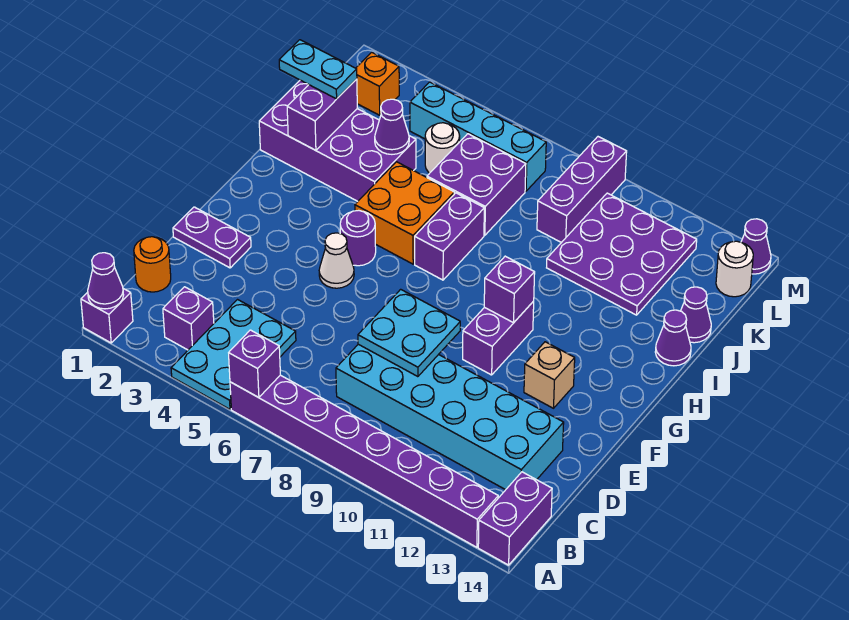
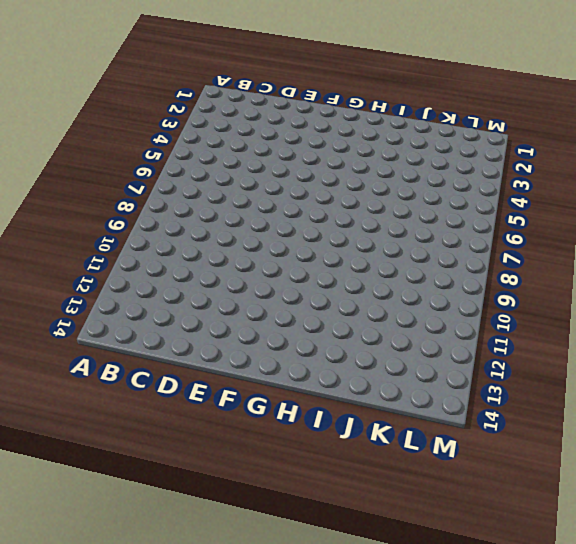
none -> purple 1x1 brick [81,289,133,343]
none -> cyan 2x3 plate [171,300,296,409]
none -> purple 1x8 brick [230,375,498,547]
none -> purple 1x2 brick [478,472,552,565]

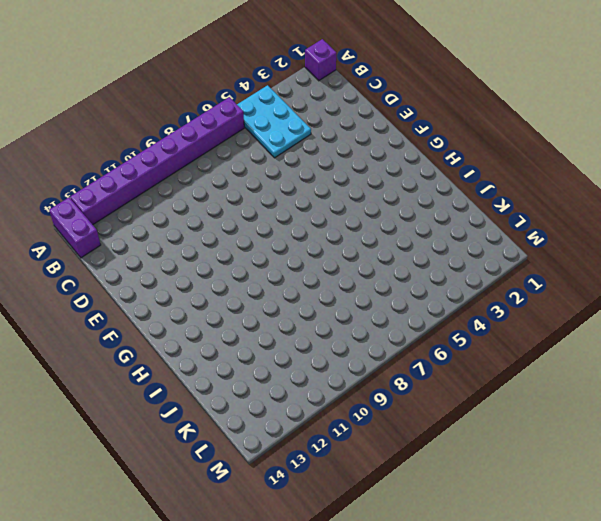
none -> purple 1x1 brick [163,287,214,350]
none -> orange 1x1 round brick [134,237,171,292]
none -> cyan 2x6 brick [336,344,564,490]
none -> purple 1x2 plate [173,207,251,268]

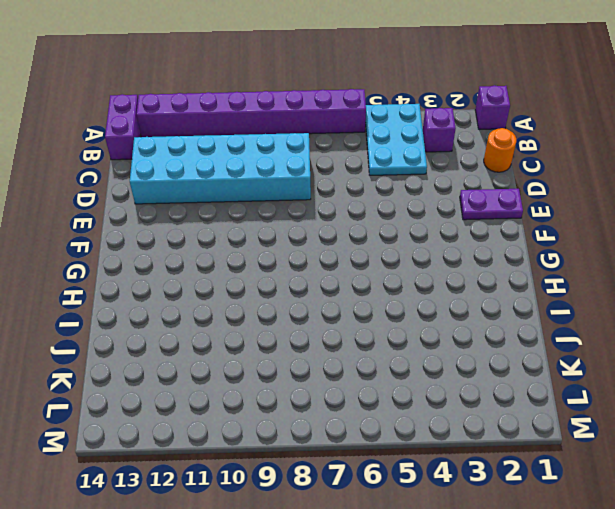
none -> white 1x1 cone [319,233,354,288]
none -> purple 1x2 brick [463,301,534,375]
none -> tan 1x1 brick [524,342,575,408]
none -> purple 1x1 round brick [340,210,376,266]

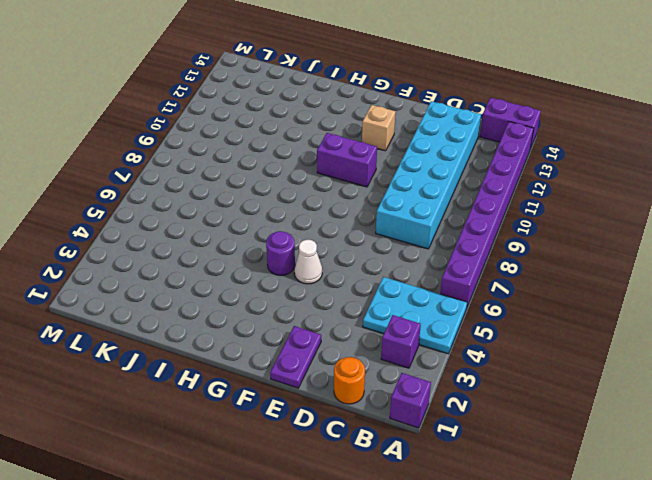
none -> orange 2x2 brick [355,162,454,264]
none -> purple 1x2 brick [415,193,484,280]
none -> purple 2x4 brick [259,80,416,201]
none -> purple 1x1 cone [655,310,691,366]

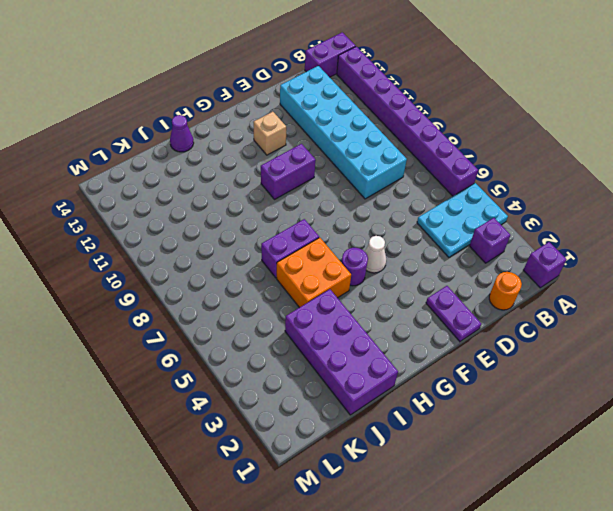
none -> purple 2x2 brick [427,134,526,235]
none -> purple 3x3 plate [547,193,697,315]
none -> purple 1x1 cone [681,287,711,343]
none -> white 1x1 round brick [425,123,460,173]

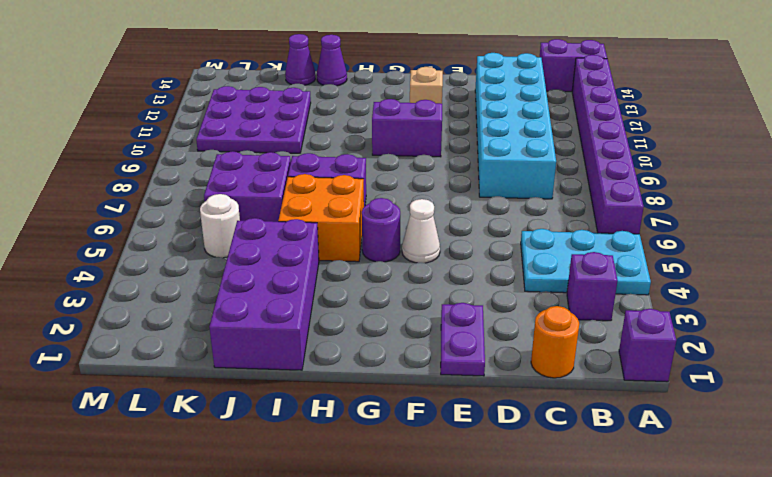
none -> purple 1x3 brick [537,137,627,243]
none -> orange 1x1 brick [356,52,399,115]
none -> cyan 1x4 brick [410,82,546,191]
none -> white 1x1 round brick [716,241,753,297]

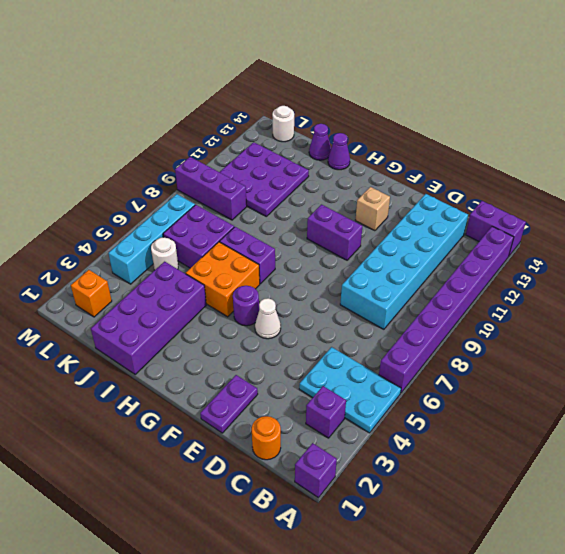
none -> purple 1x1 cone [741,219,771,274]
none -> purple 1x1 cone [88,253,123,309]
none -> purple 1x1 brick [229,330,280,398]
none -> cyan 2x2 plate [358,289,460,377]

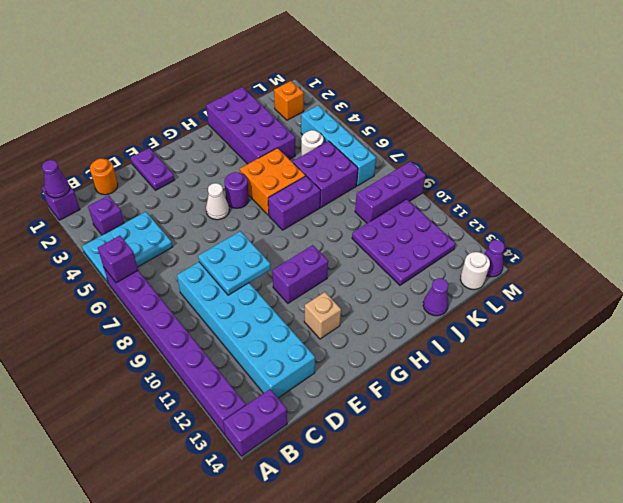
none -> purple 1x1 cone [655,310,691,366]
none -> purple 1x1 brick [484,256,535,323]
none -> purple 1x2 brick [287,79,357,150]
none -> purple 1x1 cone [375,99,409,154]

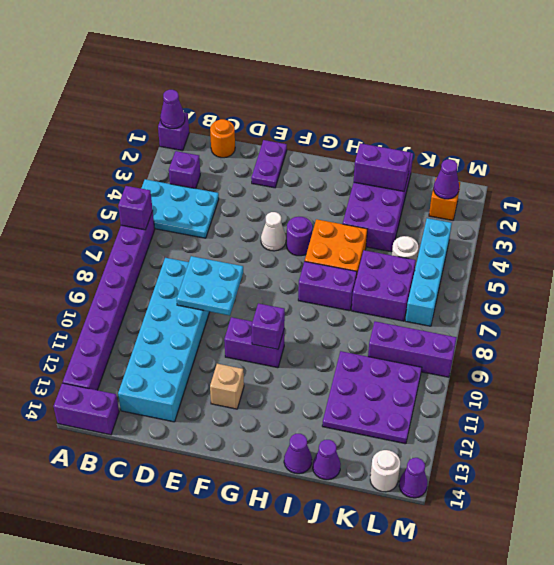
purple 1x1 cone [434,159,459,199] -> purple 1x1 cone moved to [375,99,409,154]
none -> cyan 1x2 plate [279,40,357,99]

